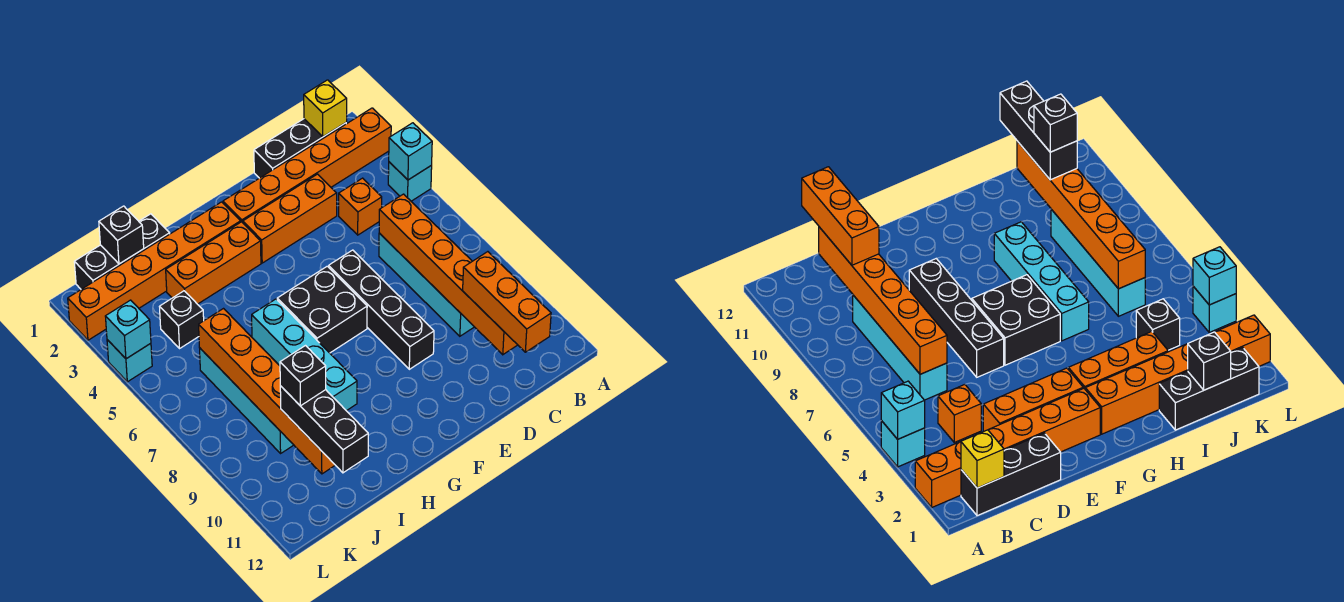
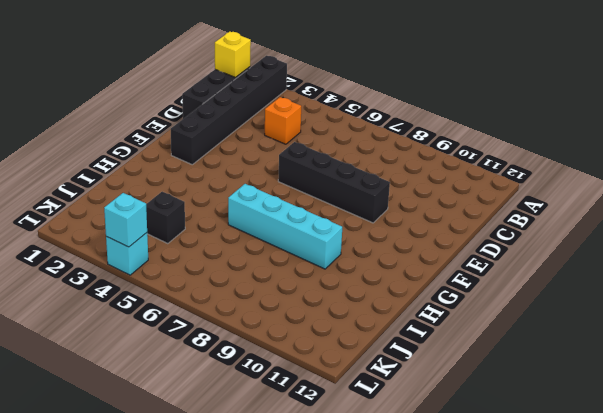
black 1x6 brick [171,56,287,165] -> orange 1x6 brick [223,108,391,223]
none -> cyan 1x1 brick [388,162,432,201]
none -> cyan 1x4 brick [379,233,474,336]
none -> orange 1x3 brick [243,174,337,263]

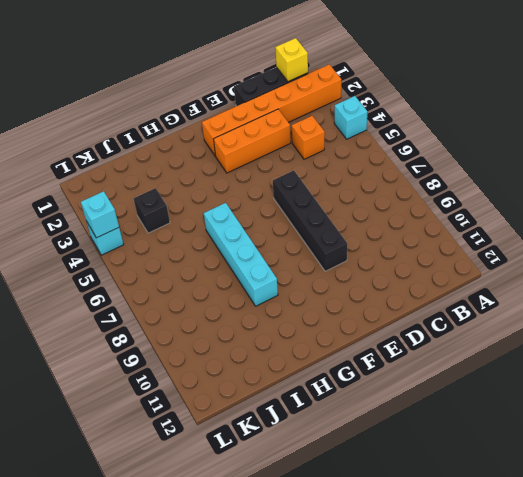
none -> cyan 1x4 brick [379,233,474,336]
none -> black 2x2 brick [277,266,367,353]
none -> orange 1x6 brick [68,202,241,340]

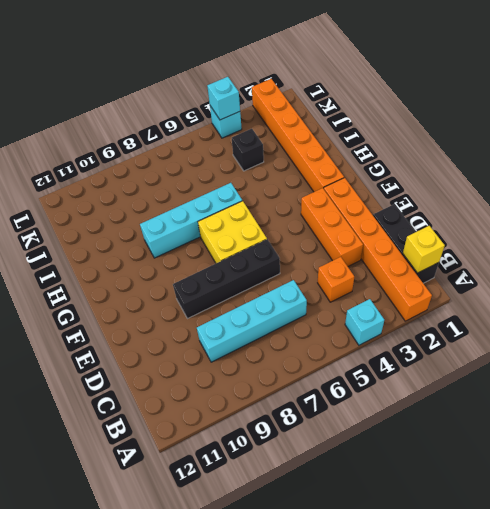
yellow 2x2 brick [198,201,267,263] -> black 2x2 brick [277,266,367,353]
none -> orange 1x3 brick [166,222,261,304]
none -> black 1x3 brick [74,214,170,289]
none -> cyan 1x4 brick [200,348,293,453]

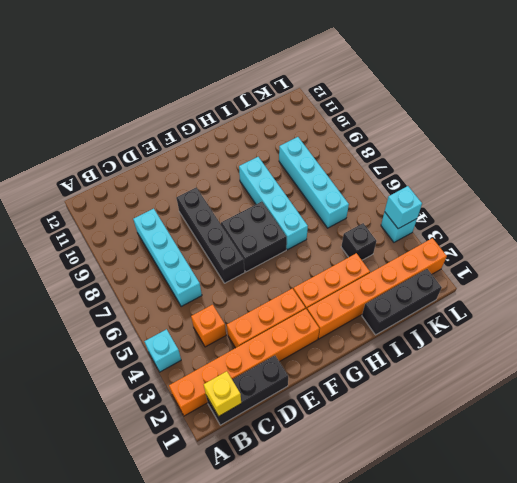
none -> cyan 1x1 brick [389,123,432,180]
none -> orange 1x6 brick [379,194,517,355]
none -> black 1x1 brick [99,206,144,264]

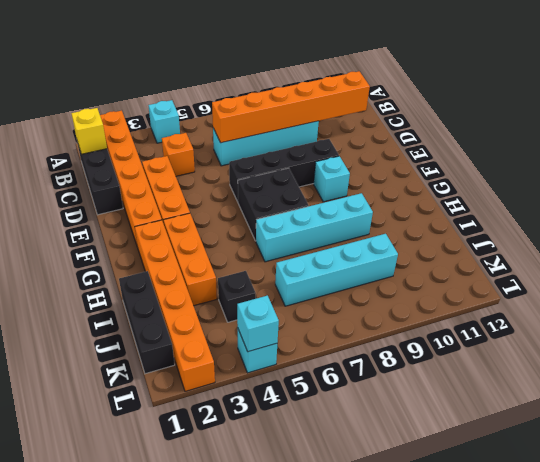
cyan 1x1 brick [314,156,350,202] -> cyan 1x1 brick moved to [389,123,432,180]
none -> black 1x1 brick [99,206,144,264]
none -> orange 1x6 brick [199,309,335,474]
none -> orange 1x3 brick [463,252,551,352]

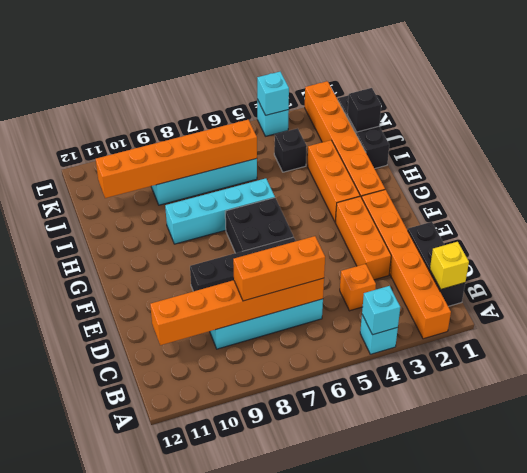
orange 1x3 brick [233,236,325,301] -> orange 1x3 brick moved to [463,252,551,352]
none -> black 1x3 brick [280,386,368,473]
none -> black 1x1 brick [280,346,326,406]

